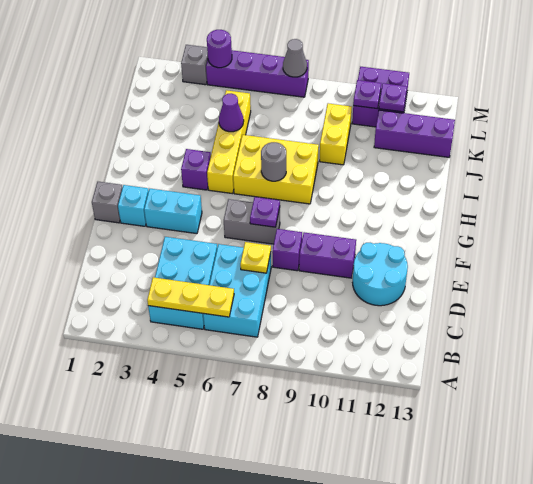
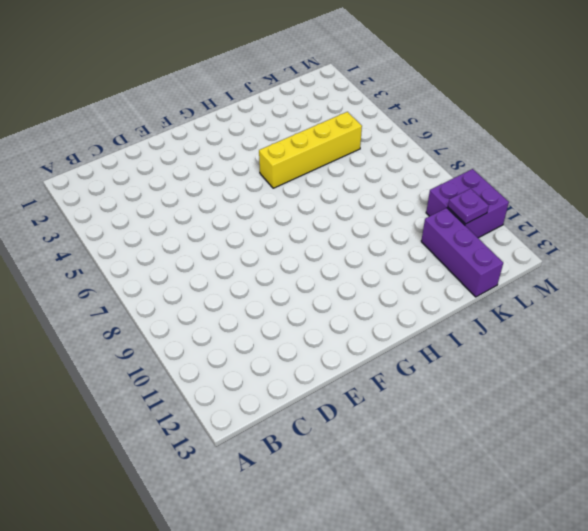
none -> cyan 2x3 brick [148,237,217,329]
none -> cyan 2x3 brick [203,244,271,337]
none -> cyan 2x2 round brick [353,243,408,306]

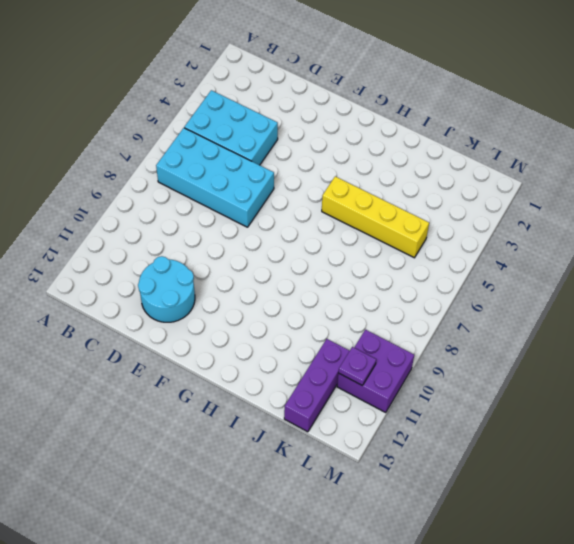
cyan 2x4 brick [156,128,274,227] -> cyan 2x3 brick [203,244,271,337]
none -> purple 1x1 brick [272,229,302,271]
none -> purple 1x2 brick [299,232,356,278]
none -> grey 1x1 brick [92,182,123,223]

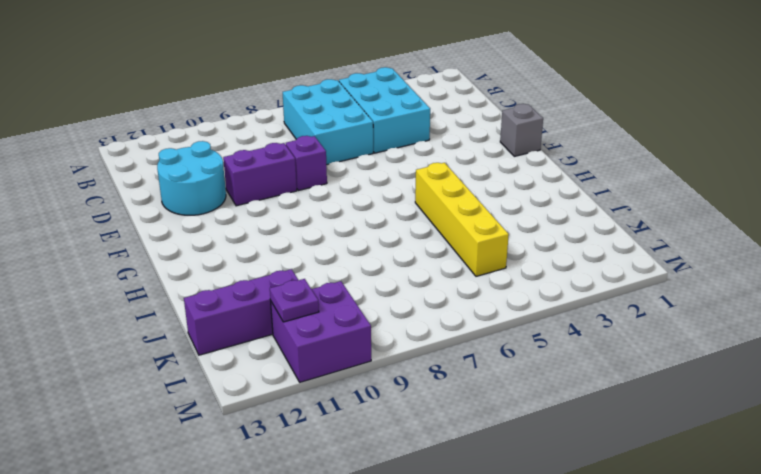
none -> cyan 1x1 brick [118,185,149,226]
none -> cyan 1x2 brick [144,189,202,234]
none -> grey 1x2 brick [224,199,280,244]

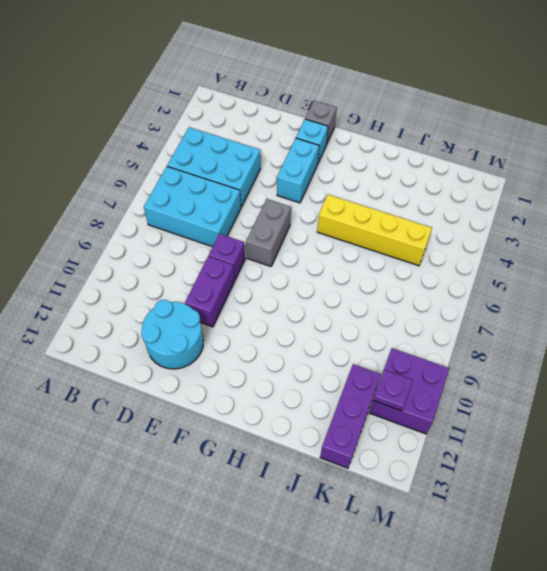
none -> purple 1x1 brick [181,149,211,190]
none -> yellow 2x3 brick [233,135,319,204]
none -> yellow 1x2 brick [320,103,352,165]

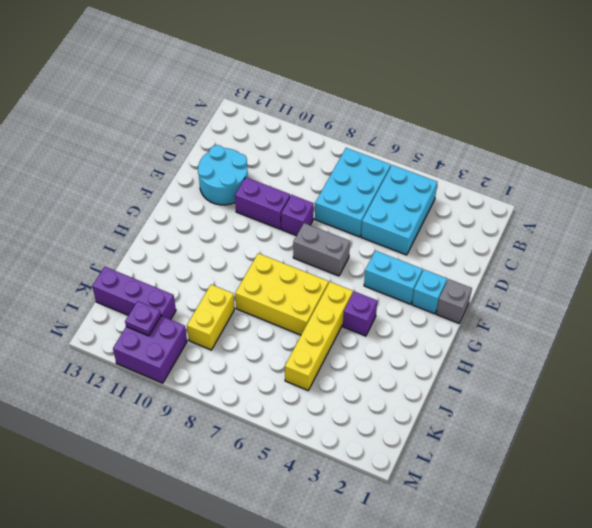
none -> grey 1x1 brick [181,45,208,85]
none -> purple 1x4 brick [206,50,309,97]
none -> yellow 1x3 plate [147,277,234,317]

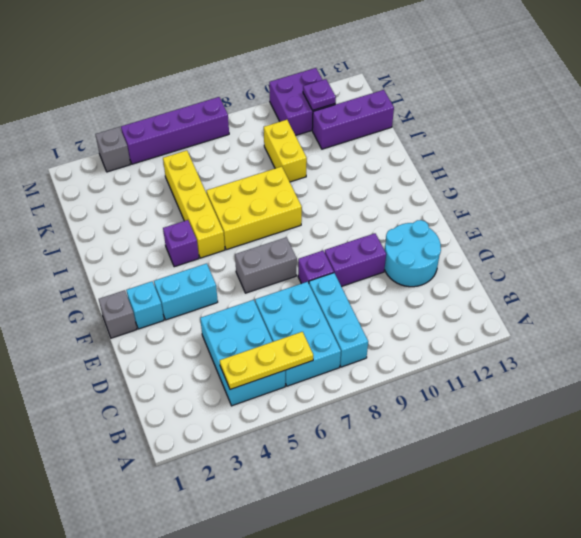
cyan 1x3 brick [309,273,368,367] -> none
none -> yellow 1x1 plate [240,242,271,273]
none -> purple 1x1 plate [250,197,280,227]
none -> grey 1x1 round brick [261,142,286,181]

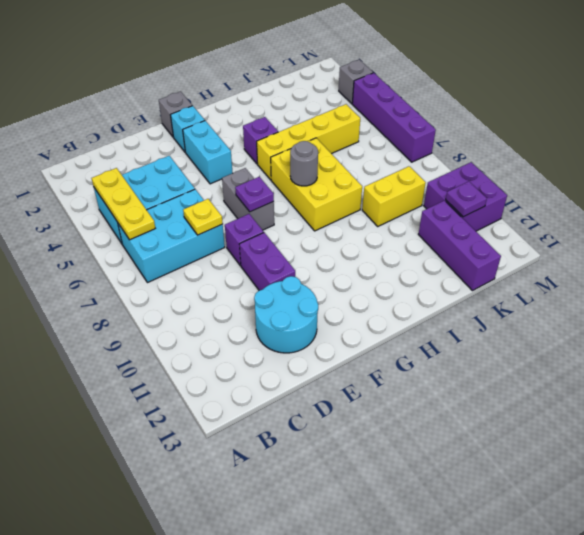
none -> purple 1x1 cone [219,93,244,132]
none -> purple 1x1 plate [353,80,381,109]
none -> purple 1x1 round brick [207,30,232,68]

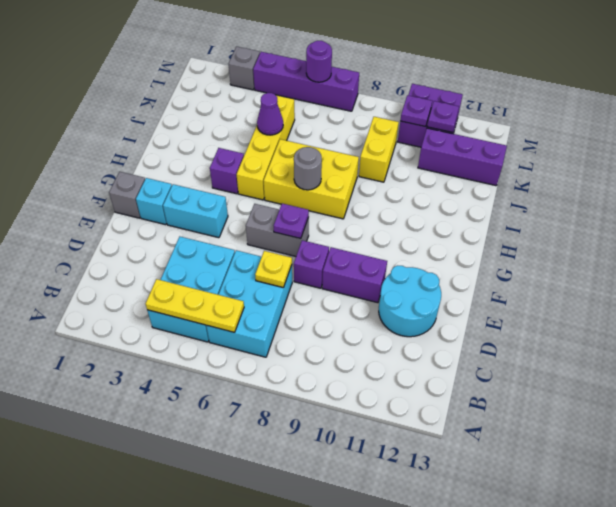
purple 1x1 round brick [306,41,332,82] -> purple 1x1 round brick moved to [207,30,232,68]
none -> grey 1x1 cone [283,39,307,77]

